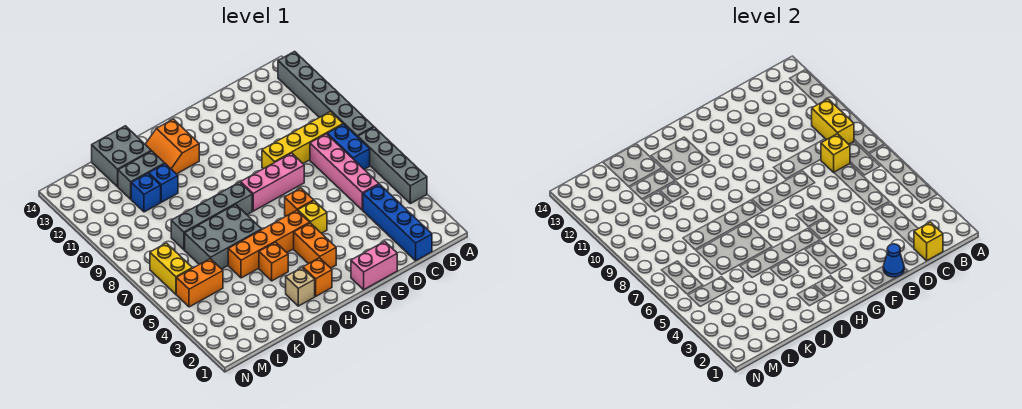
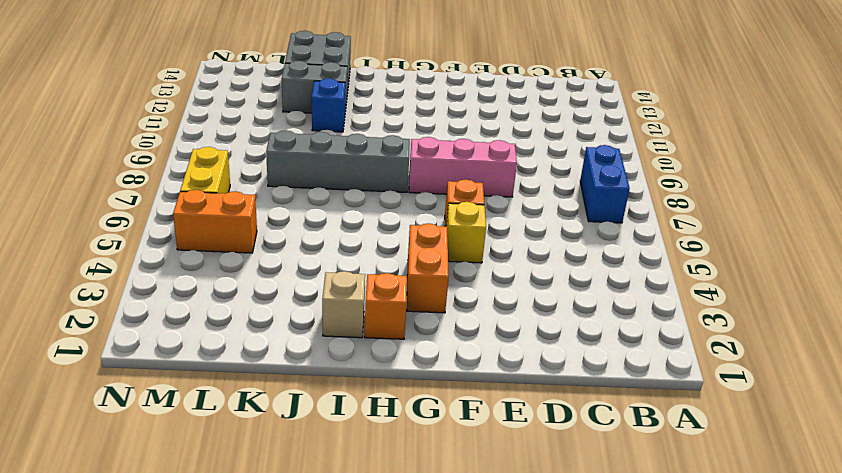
none -> grey 1x4 brick [358,127,427,204]
none -> grey 1x6 brick [278,52,374,137]
none -> yellow 1x4 brick [262,112,343,169]

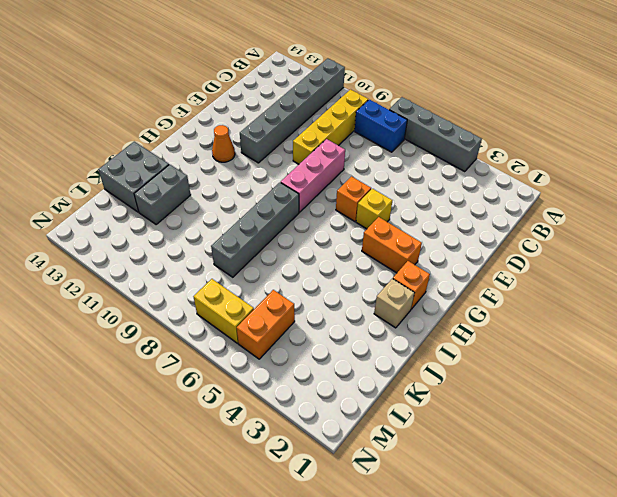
grey 1x6 brick [240,58,345,163] -> grey 1x6 brick turned to [278,52,374,137]
orange 1x1 cone [212,125,235,162] -> none
none -> blue 1x4 brick [363,184,432,261]
none -> pink 1x4 brick [310,134,379,210]
none -> pink 1x2 brick [351,241,397,290]

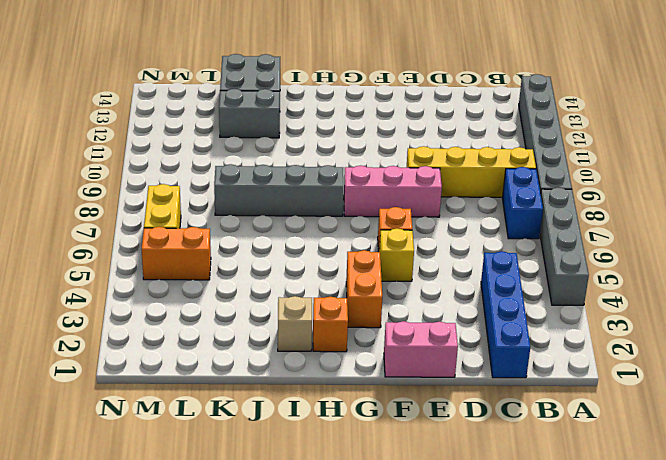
none -> pink 1x4 brick [310,134,379,210]
none -> orange 1x4 brick [228,210,310,278]
none -> orange 2x2 slope [145,119,199,174]

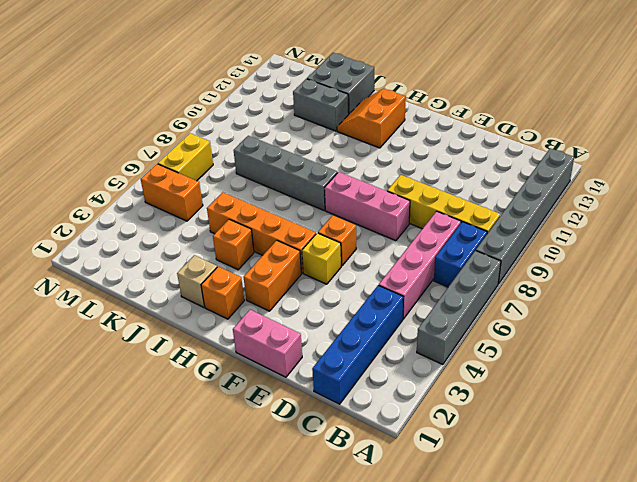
none -> grey 2x3 brick [185,204,262,269]
none -> blue 1x1 brick [149,164,178,202]
none -> blue 1x1 brick [131,173,161,212]

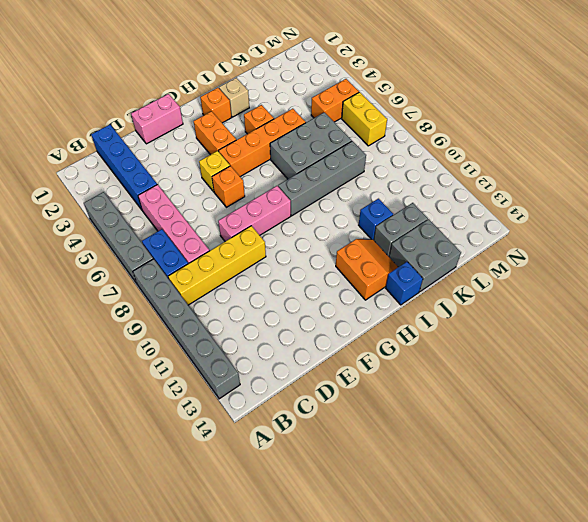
blue 1x1 brick [386,262,423,305] -> blue 1x1 brick moved to [131,173,161,212]
none -> yellow 1x2 brick [812,99,854,144]
none -> yellow 1x1 brick [914,222,943,261]
none -> yellow 1x1 brick [821,134,850,172]

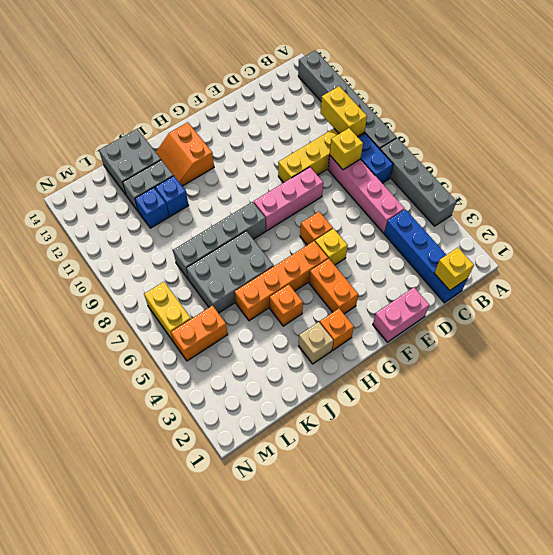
none -> blue 1x1 cone [883,244,904,277]

